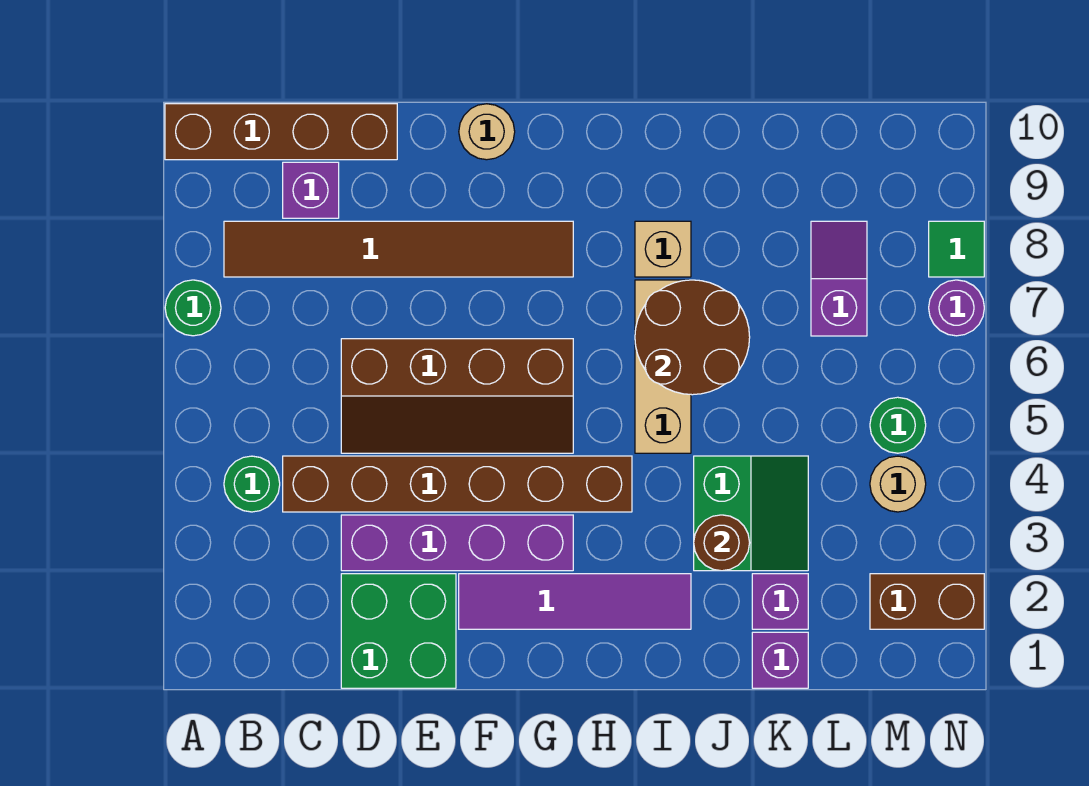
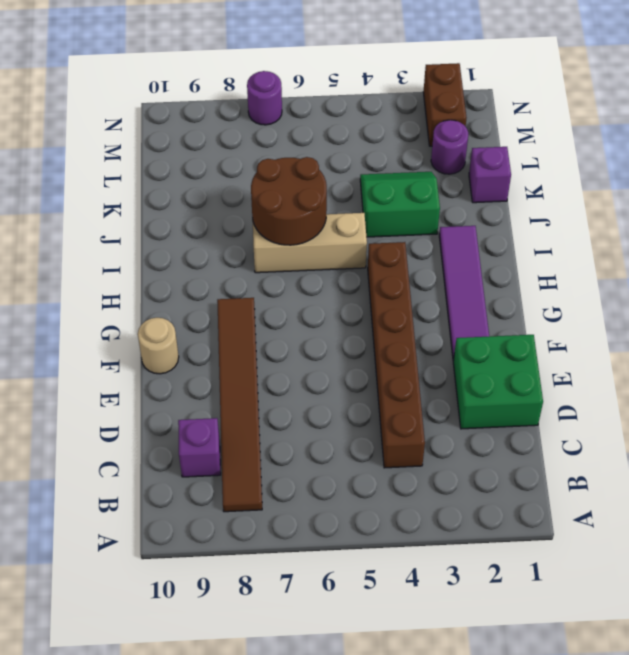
purple 1x1 round brick [431,120,468,174] -> none
none -> green 1x1 round brick [165,280,221,336]
none -> brown 1x4 brick [165,104,397,160]
none -> green 1x1 round brick [224,456,280,512]

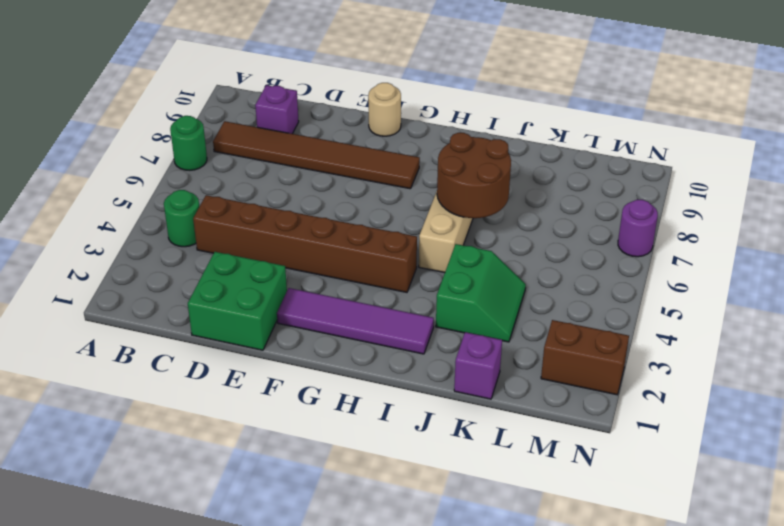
none -> brown 1x4 brick [165,104,397,160]
none -> purple 1x4 brick [341,515,573,571]
none -> brown 2x4 slope [341,339,573,453]

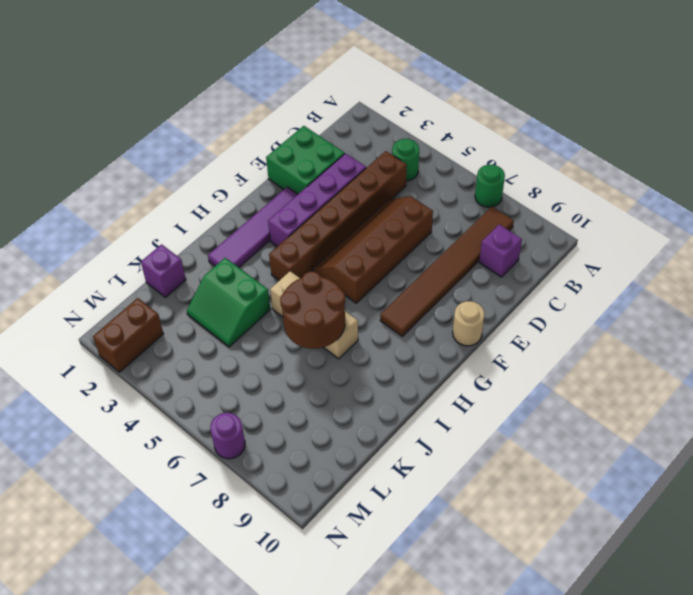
none -> brown 1x4 brick [165,104,397,160]
none -> tan 1x1 brick [635,221,691,277]
none -> purple 1x1 brick [752,574,808,629]

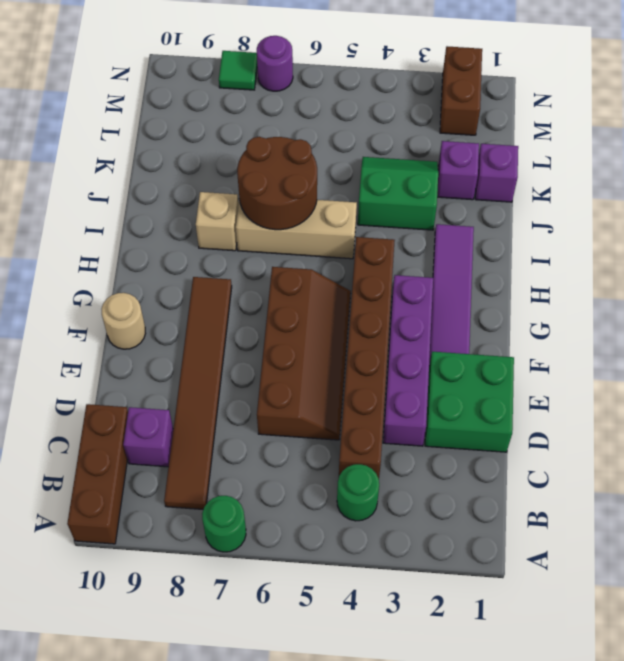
brown 1x3 brick [67,404,128,544] -> brown 1x4 brick [165,104,397,160]
none -> purple 1x2 slope [811,221,867,336]
none -> tan 1x1 round brick [870,456,926,512]
none -> green 1x1 round brick [870,397,926,453]

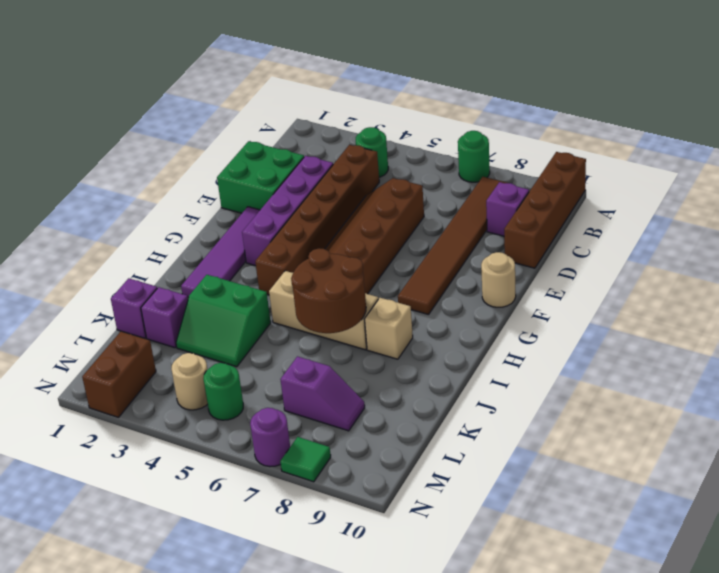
none -> brown 1x1 round brick [694,515,750,571]

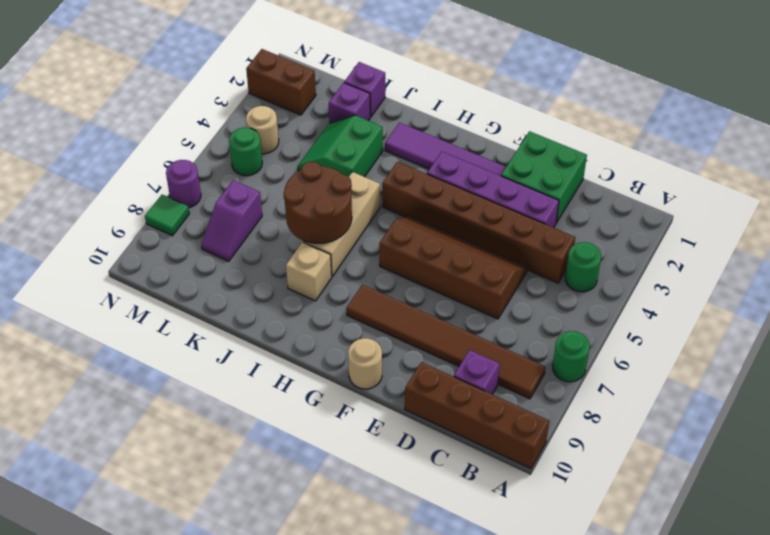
none -> brown 1x1 round brick [694,515,750,571]

